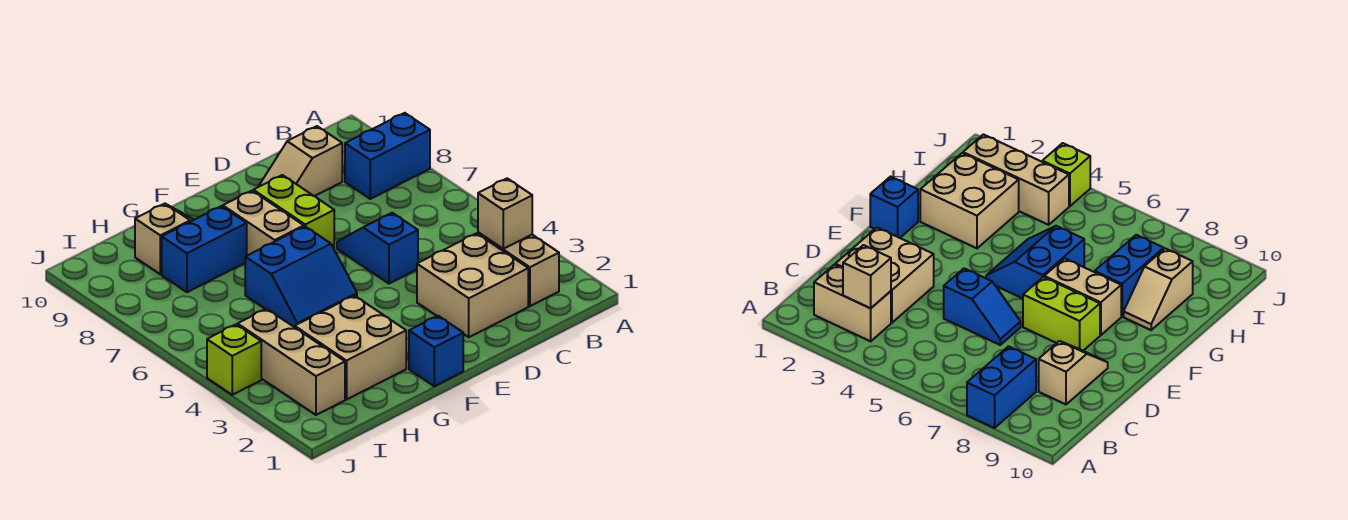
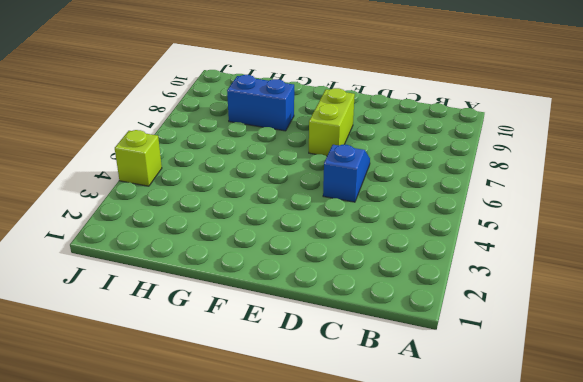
none -> blue 1x2 brick [345,113,430,199]
none -> tan 1x2 brick [478,232,559,306]
none -> tan 2x2 brick [417,233,528,337]

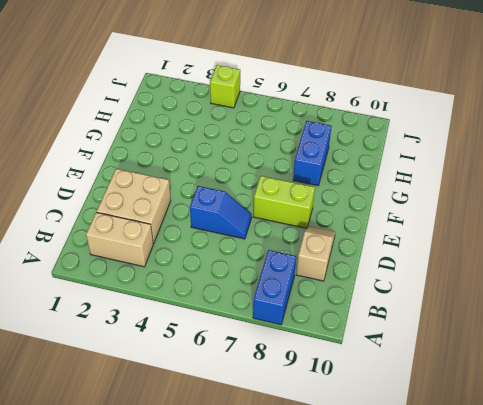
none -> blue 1x1 brick [409,316,463,386]
none -> blue 2x2 slope [245,227,357,327]
none -> tan 1x2 brick [223,191,304,256]

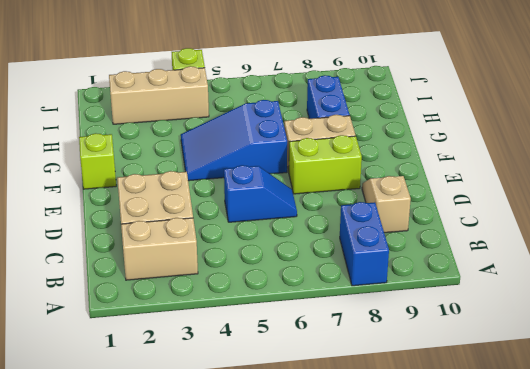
lime 1x1 brick [79,133,116,189] -> blue 1x1 brick [409,316,463,386]
blue 2x3 slope [181,100,287,181] -> blue 2x2 slope [245,227,357,327]
none -> tan 2x2 brick [295,296,406,399]
none -> tan 1x2 slope [135,204,194,274]
none -> tan 1x1 brick [478,178,532,249]

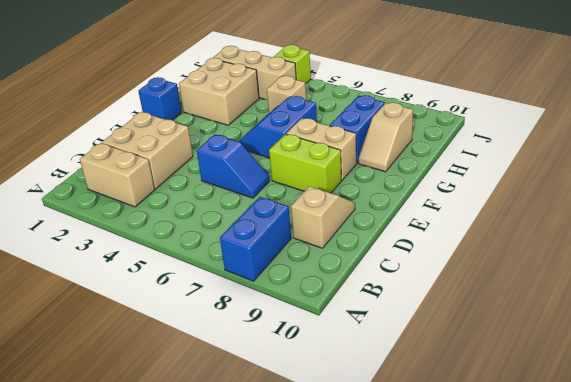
tan 1x1 brick [267,76,306,113] -> tan 1x1 brick moved to [478,178,532,249]

